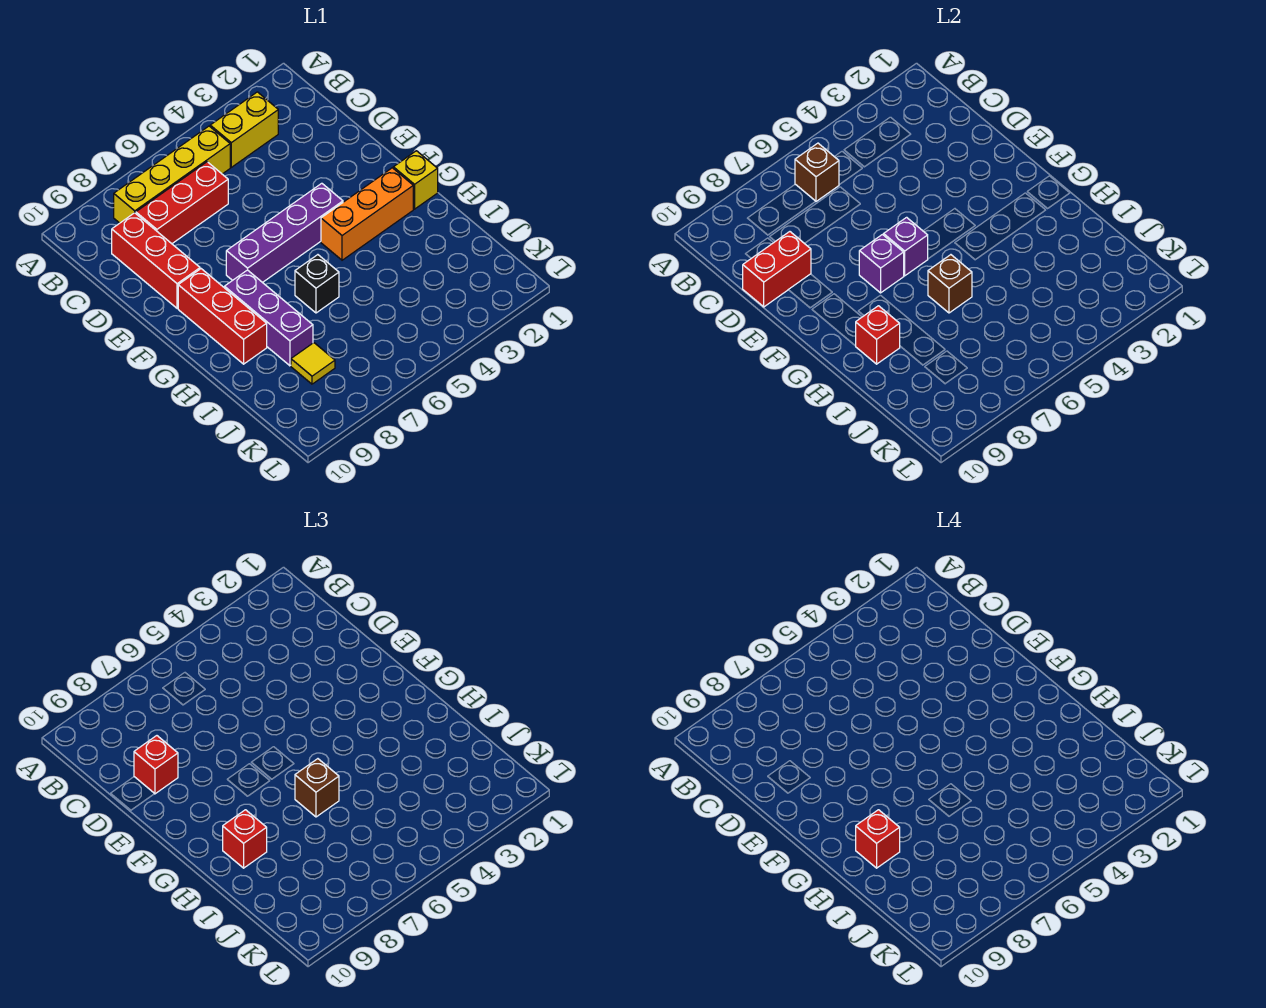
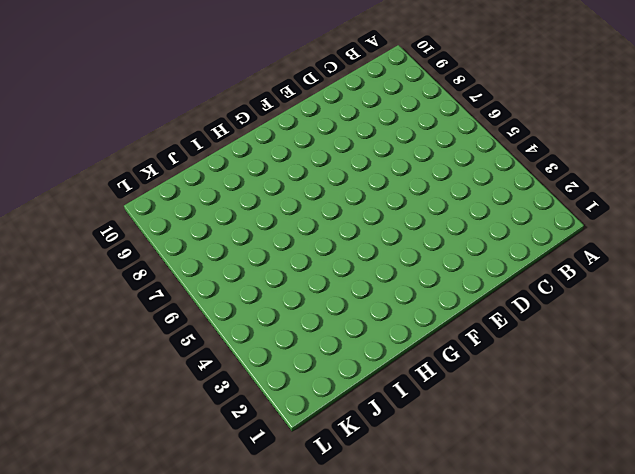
none -> yellow 1x2 brick [210,92,278,167]
none -> yellow 1x4 brick [114,126,230,223]
none -> red 1x3 brick [136,162,228,244]

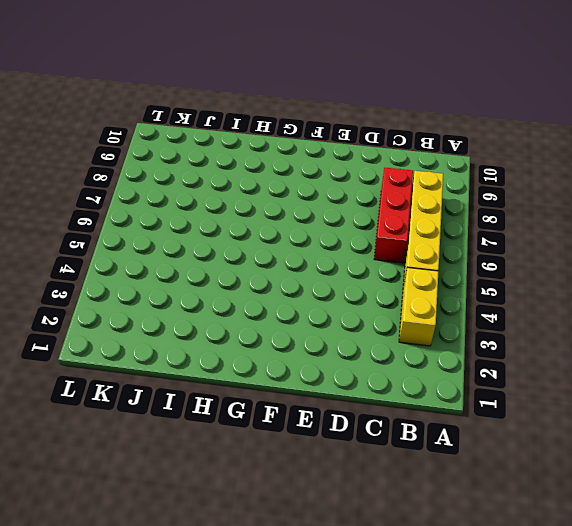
none -> red 1x3 brick [112,213,200,308]
none -> purple 1x4 brick [226,183,343,283]
none -> red 1x3 brick [178,269,267,364]

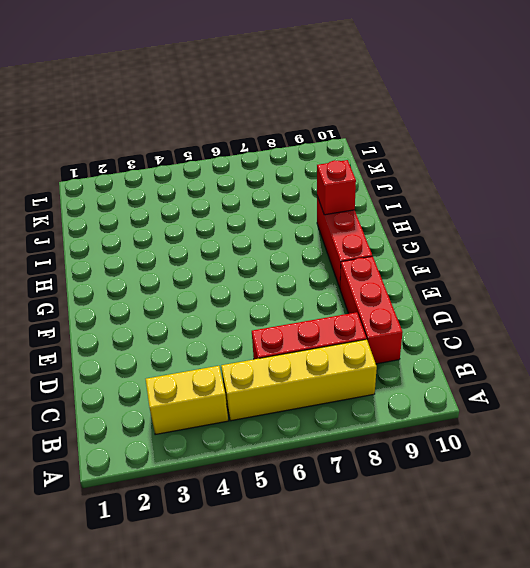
none -> purple 1x4 brick [226,183,343,283]
none -> yellow 1x1 brick [393,151,438,209]
none -> orange 1x3 brick [321,168,413,260]

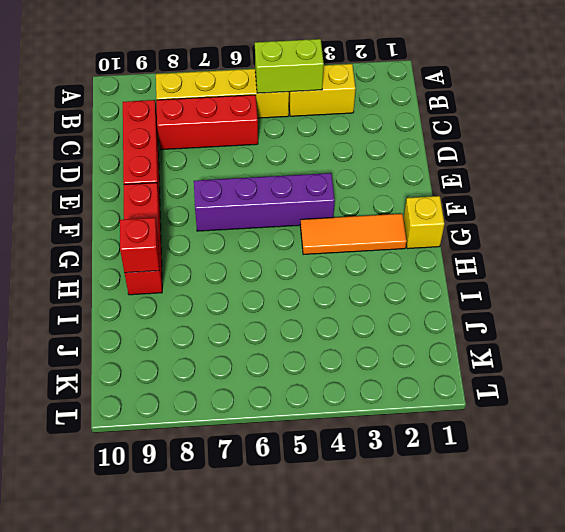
lime 1x2 brick [255,39,324,93] -> none
orange 1x3 tile [300,214,406,255] -> orange 1x3 brick [321,168,413,260]
none -> purple 1x3 brick [224,270,313,366]
none -> black 1x1 brick [295,255,339,313]
none -> yellow 1x1 tile [291,343,335,384]

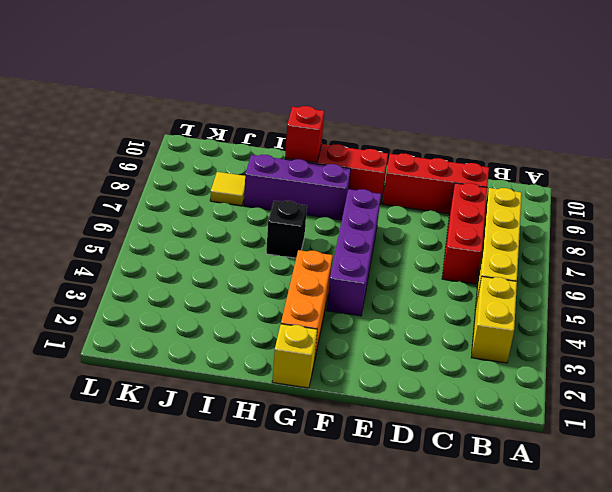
none -> brown 1x1 brick [795,143,839,201]
none -> red 1x2 brick [743,232,811,307]
none -> purple 1x1 brick [884,217,928,276]

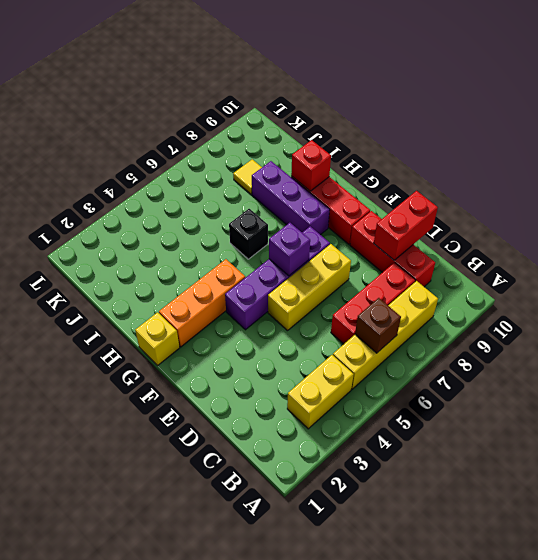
yellow 1x3 brick [268,244,351,331] -> none
none -> purple 1x1 brick [859,235,904,293]
none -> brown 1x1 brick [928,255,972,313]
none -> red 1x1 brick [134,736,178,794]

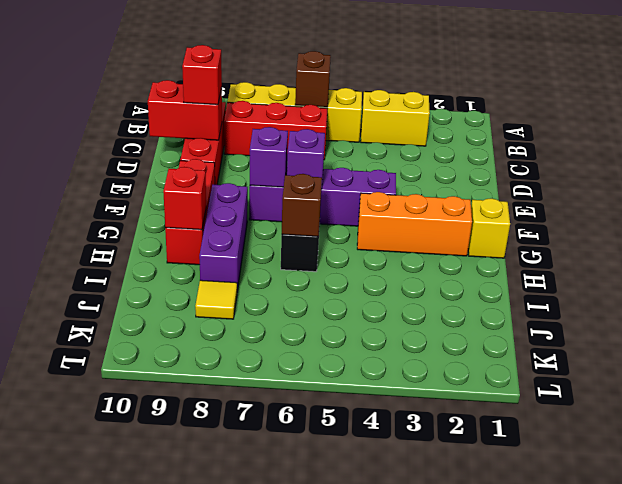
none -> brown 1x1 brick [295,759,339,817]
none -> red 1x1 brick [223,810,267,868]
none -> red 1x1 brick [856,810,900,868]

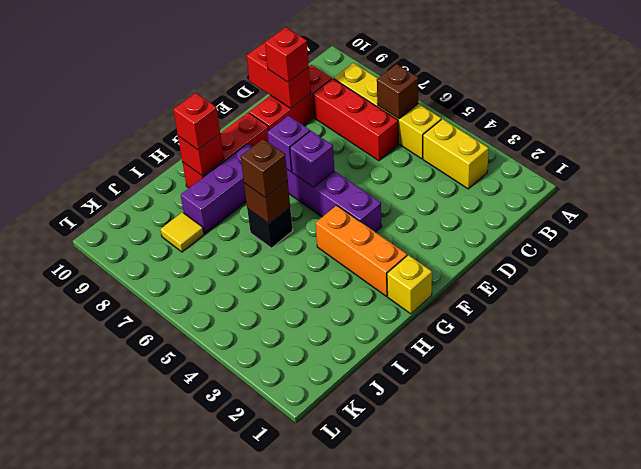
none -> red 1x1 brick [856,810,900,868]

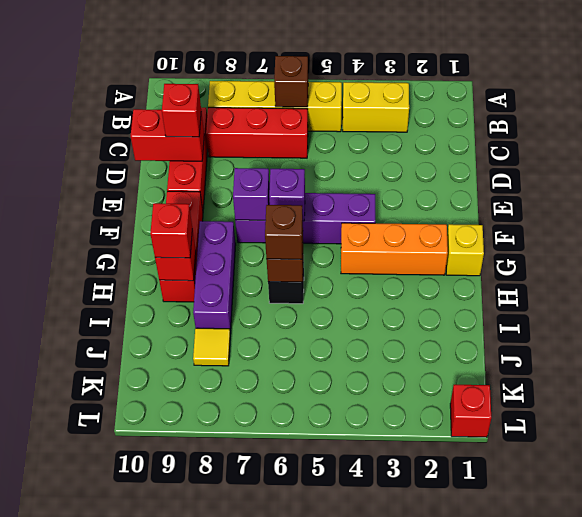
red 1x1 brick [450,385,491,437] -> red 1x1 brick moved to [856,810,900,868]

